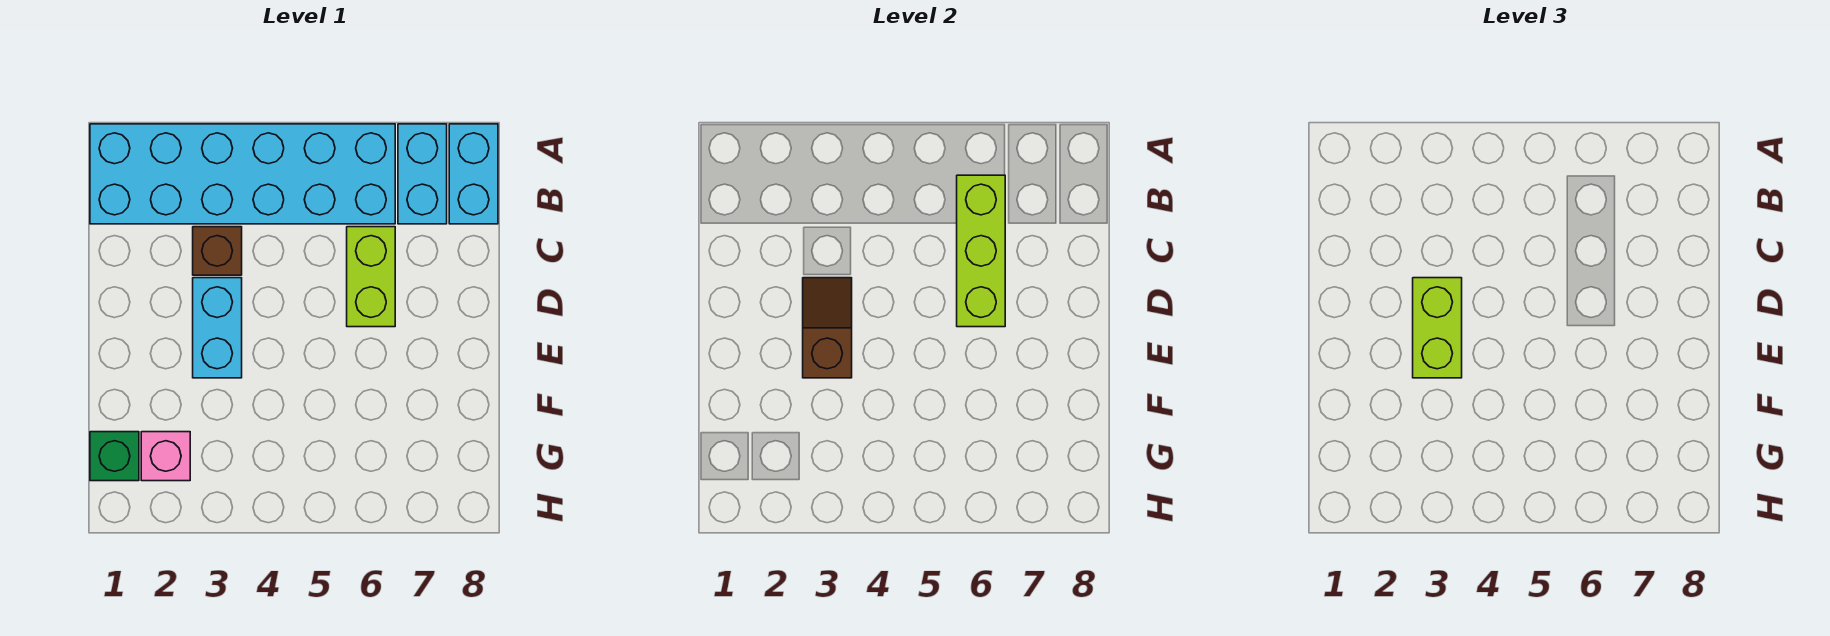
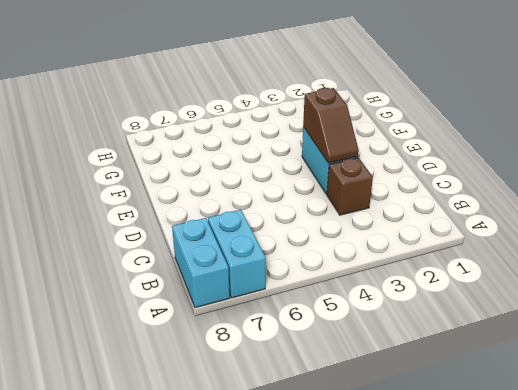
none -> cyan 2x6 brick [90,124,395,224]
none -> lime 1x2 brick [347,227,395,327]

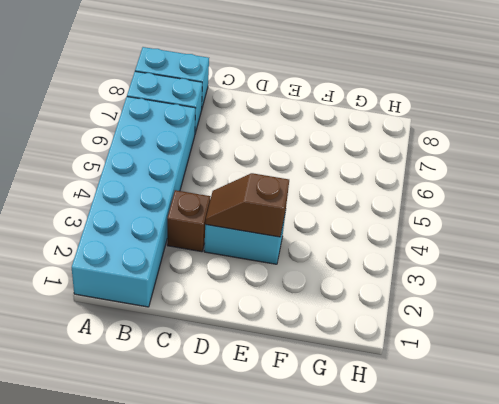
none -> lime 1x2 brick [347,227,395,327]
none -> green 1x1 brick [90,432,139,481]

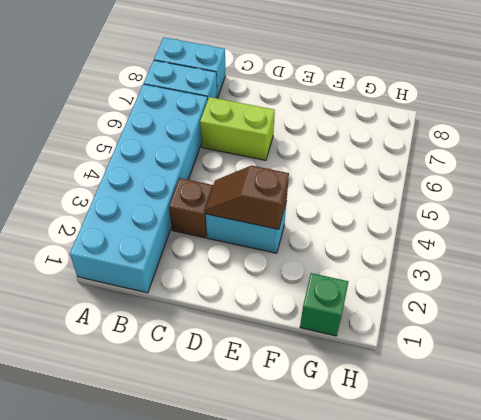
none -> pink 1x1 brick [141,432,190,481]
none -> lime 1x3 brick [957,175,1005,327]

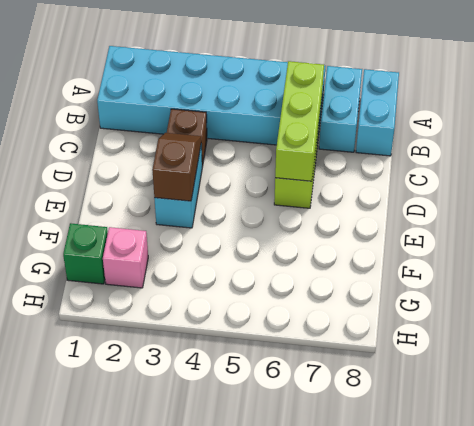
none -> lime 1x2 brick [1413,278,1462,378]

